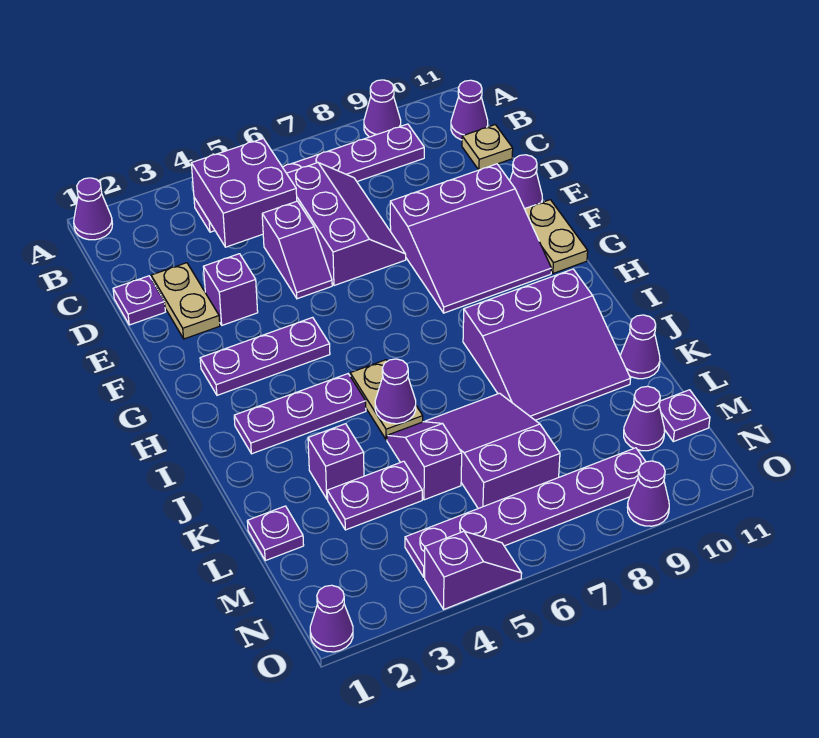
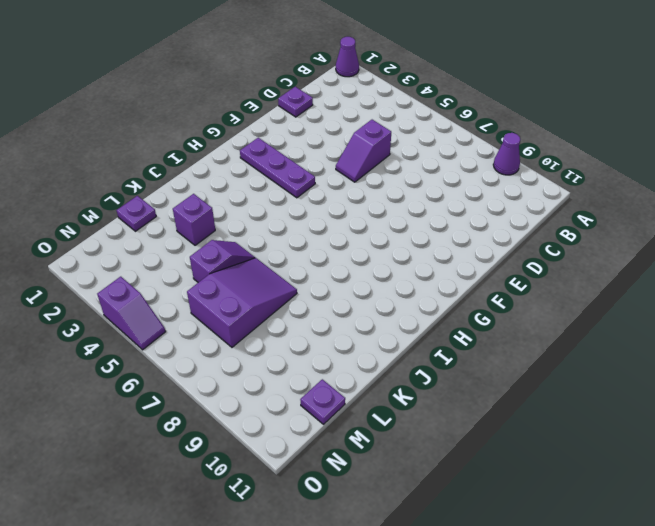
none -> purple 1x6 plate [194,124,424,232]
none -> purple 1x1 cone [451,80,488,140]
none -> purple 2x3 slope [287,163,406,286]
none -> tan 1x1 plate [462,125,513,170]

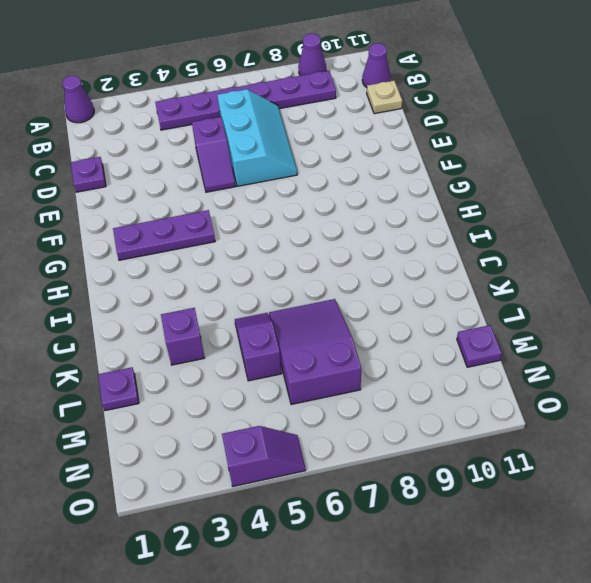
cyan 2x3 slope [217,89,297,186] -> purple 2x3 slope [287,163,406,286]
none -> tan 1x2 plate [151,263,220,339]
none -> purple 1x1 brick [203,254,258,325]
none -> purple 3x3 slope [390,164,551,313]
none -> purple 1x1 cone [510,155,542,209]

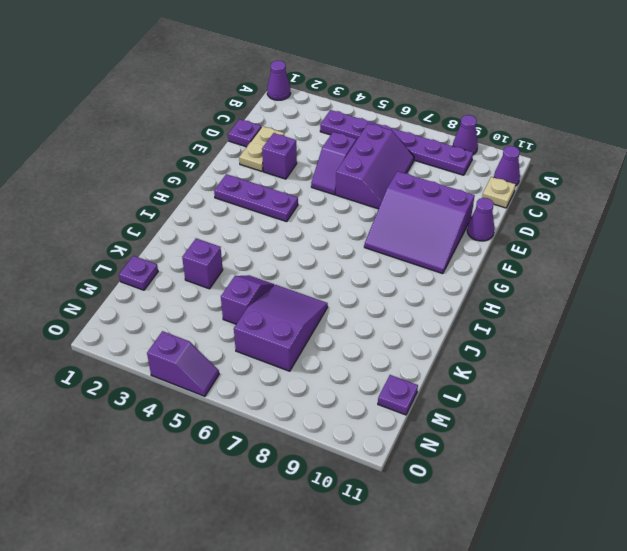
none -> tan 1x2 plate [525,200,588,273]
none -> purple 1x3 plate [234,374,366,454]
none -> tan 1x2 plate [350,360,423,440]
none -> purple 3x3 slope [463,269,630,420]

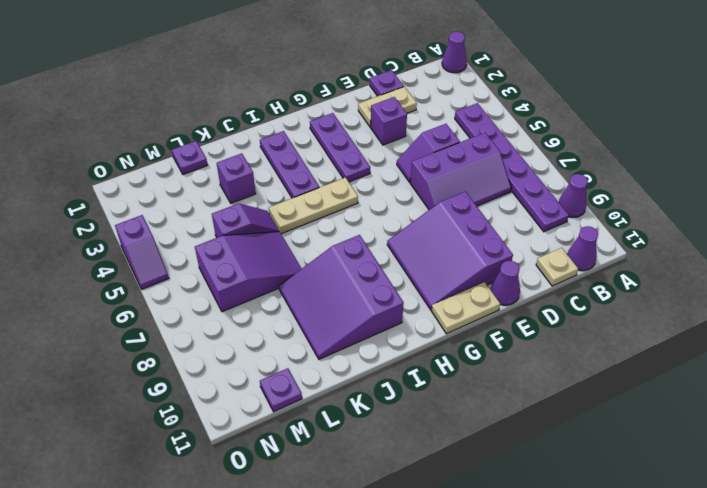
tan 1x3 plate [269,178,358,234] -> tan 1x2 plate [350,360,423,440]
none -> purple 1x1 cone [620,315,660,379]
none -> purple 1x2 plate [327,461,422,530]
none -> purple 1x1 cone [624,386,665,451]
none -> purple 1x6 plate [405,448,646,577]

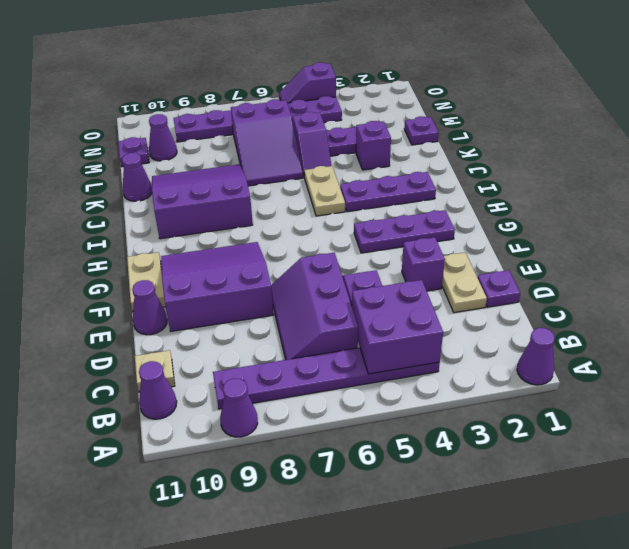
none -> purple 1x1 cone [310,585,353,652]
none -> purple 1x1 cone [627,461,669,526]
none -> purple 1x1 cone [375,359,416,424]

